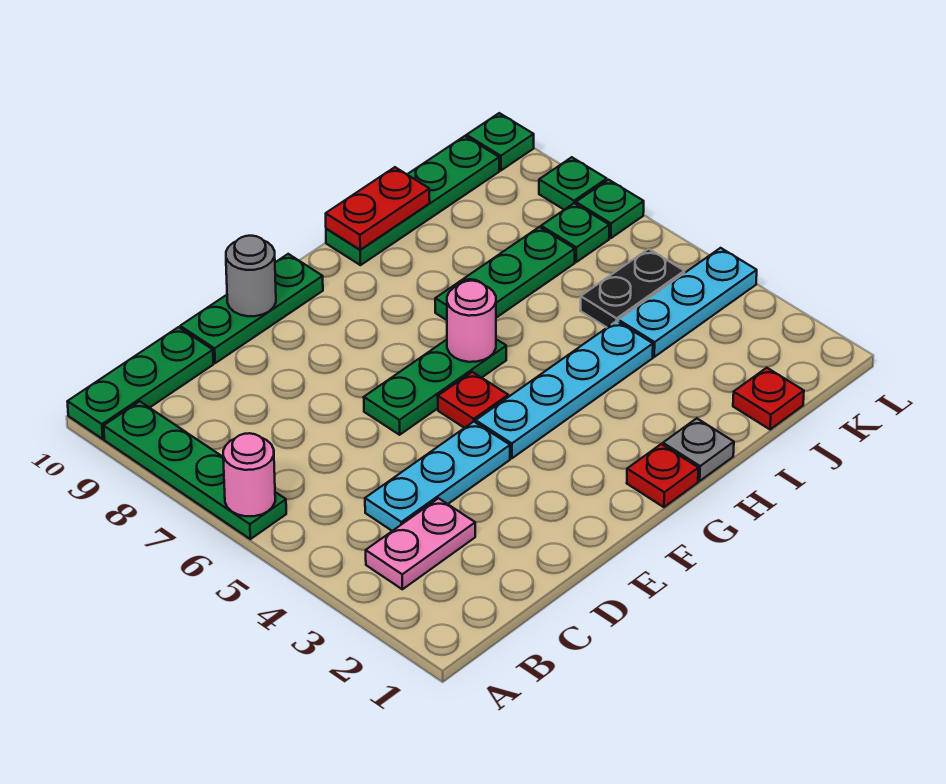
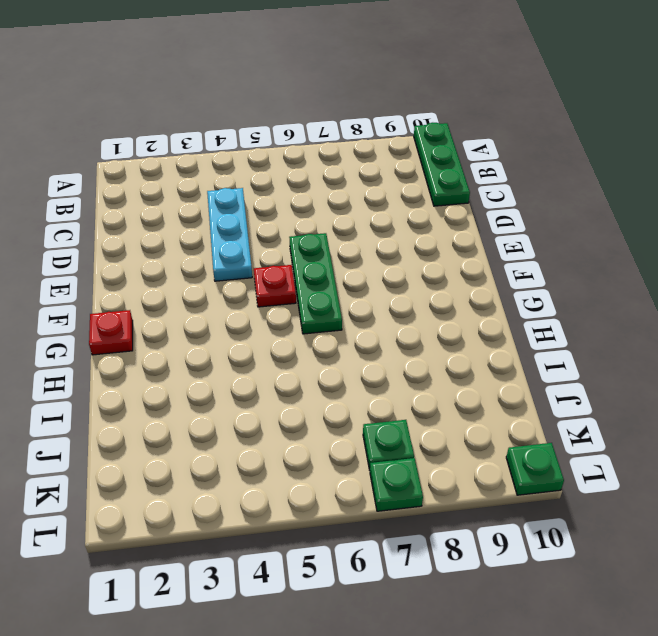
none -> green 1x4 plate [104,401,286,539]
none -> pink 1x2 plate [366,498,475,589]
none -> green 1x3 plate [180,254,323,363]

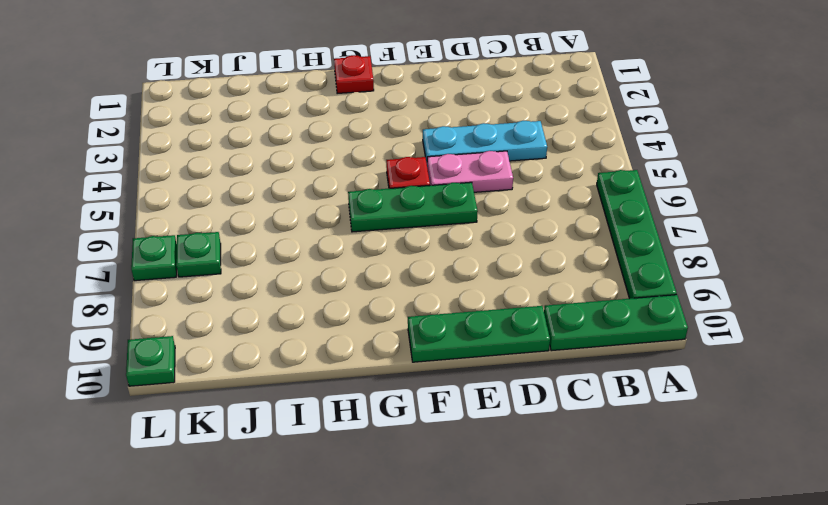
pink 1x2 plate [427,151,513,192] -> pink 1x2 plate moved to [366,498,475,589]
none -> cyan 1x4 plate [476,321,653,458]
none -> grey 1x1 plate [663,418,734,481]
none -> green 1x3 plate [435,227,575,320]

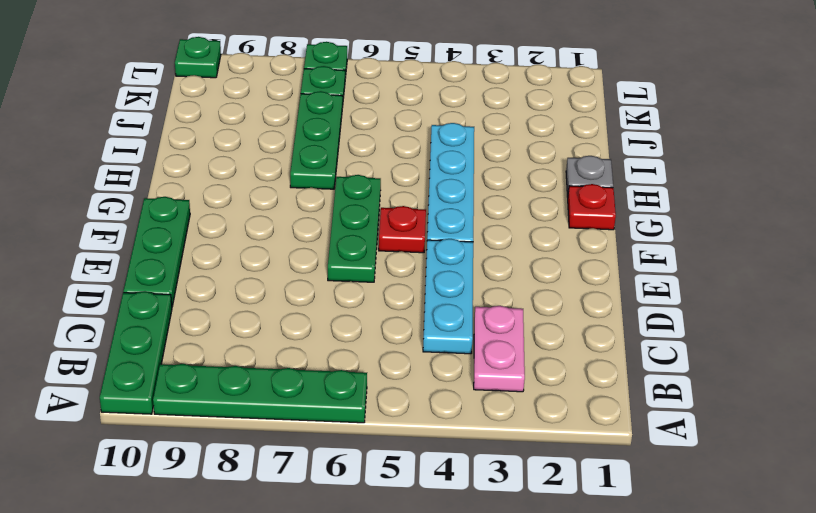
none -> green 1x4 plate [326,136,499,265]
none -> red 1x1 plate [733,368,804,429]
none -> cyan 1x3 plate [618,248,757,357]

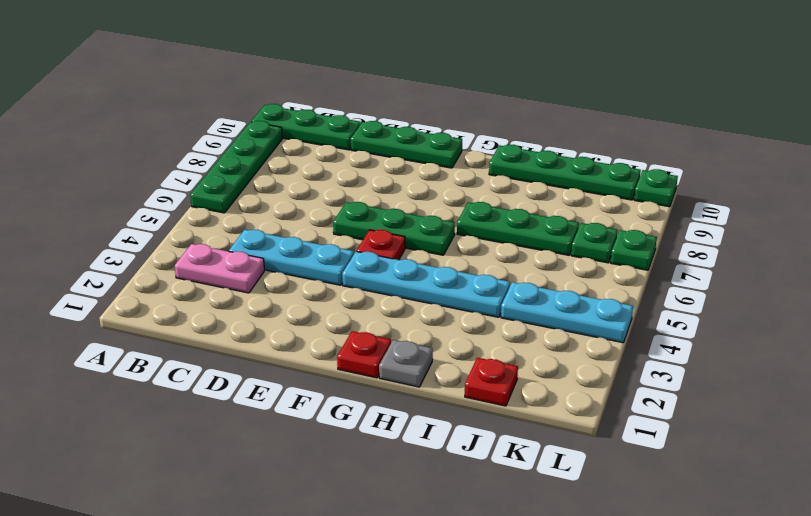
none -> black 1x2 plate [580,249,684,327]
none -> green 1x1 plate [539,157,607,210]
none -> pink 1x1 round brick [223,433,275,516]

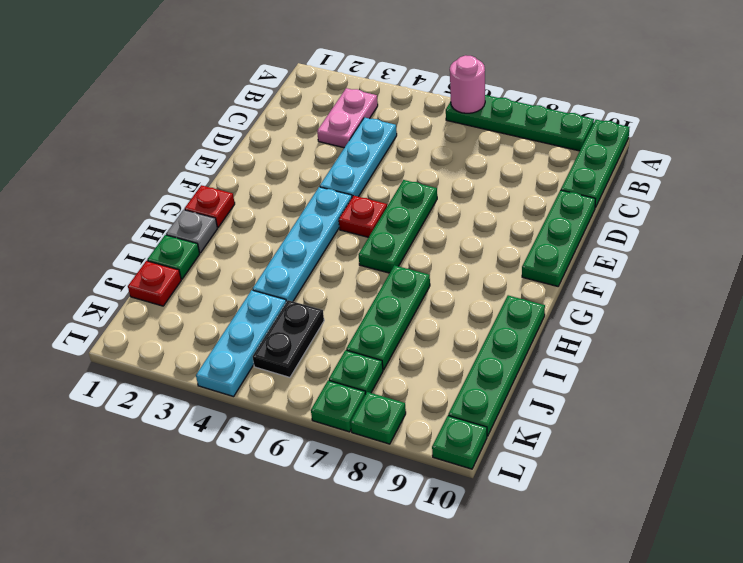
green 1x1 plate [147,235,200,279] -> none
none -> grey 1x1 round brick [226,236,276,316]
none -> pink 1x1 round brick [447,281,496,362]
none -> red 1x2 plate [326,167,430,250]

